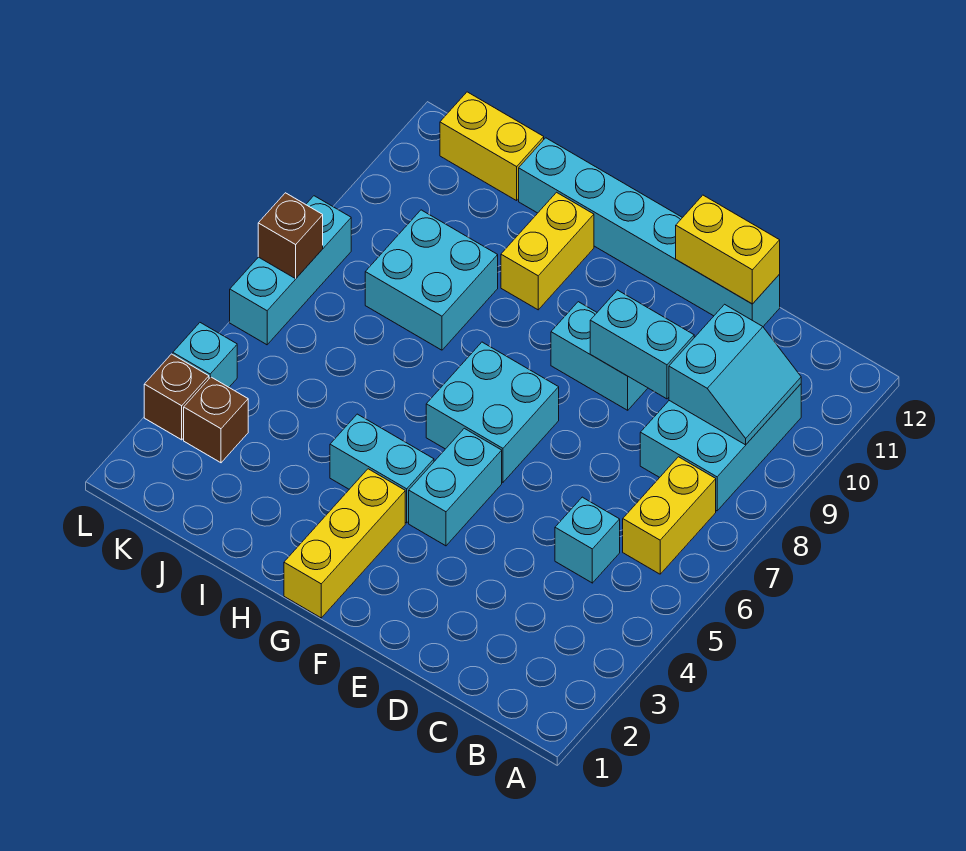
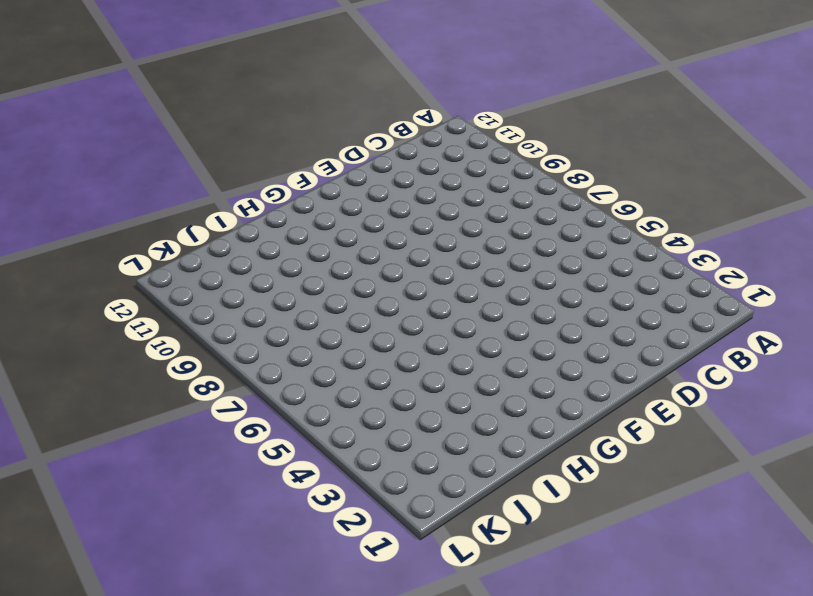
none -> yellow 1x2 brick [623,457,716,574]
none -> cyan 2x3 brick [640,384,801,511]
none -> cyan 1x1 brick [555,497,620,583]

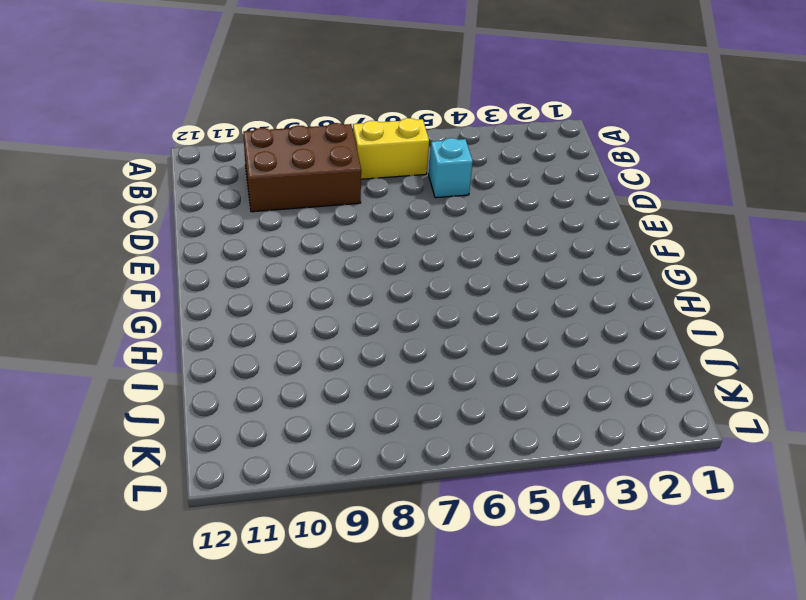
brown 2x3 brick [243,123,361,212] -> cyan 2x3 brick [640,384,801,511]
none -> cyan 1x6 brick [519,138,780,326]
none -> cyan 1x2 brick [551,302,648,410]
none -> cyan 1x2 brick [409,428,502,546]

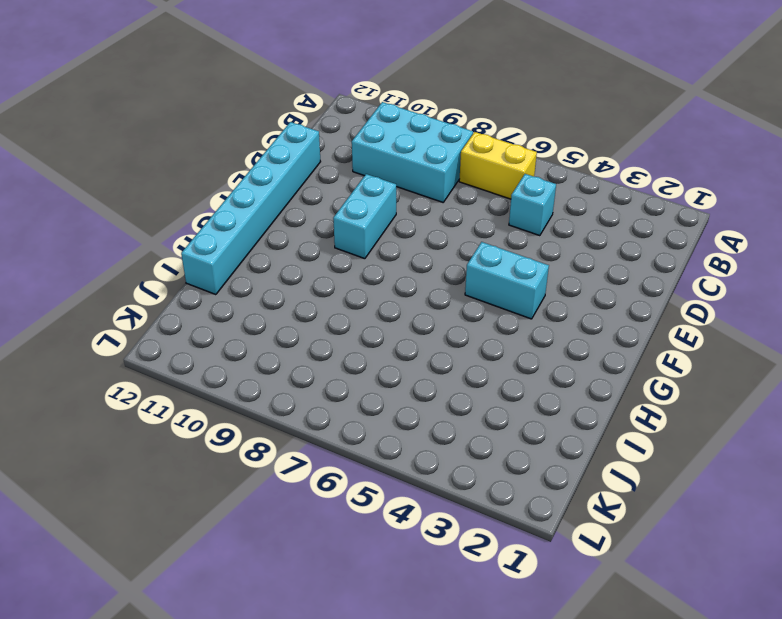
none -> cyan 2x2 brick [426,342,559,482]
none -> yellow 1x3 brick [284,469,405,618]
none -> cyan 1x2 brick [330,414,434,523]

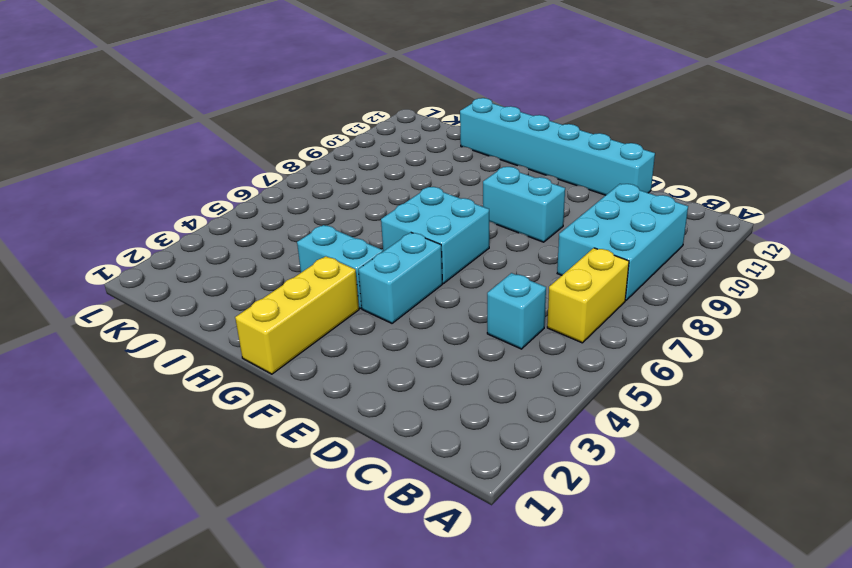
none -> yellow 1x2 brick [501,192,594,310]
none -> cyan 2x2 brick [365,210,498,350]
none -> yellow 1x2 brick [440,92,544,201]

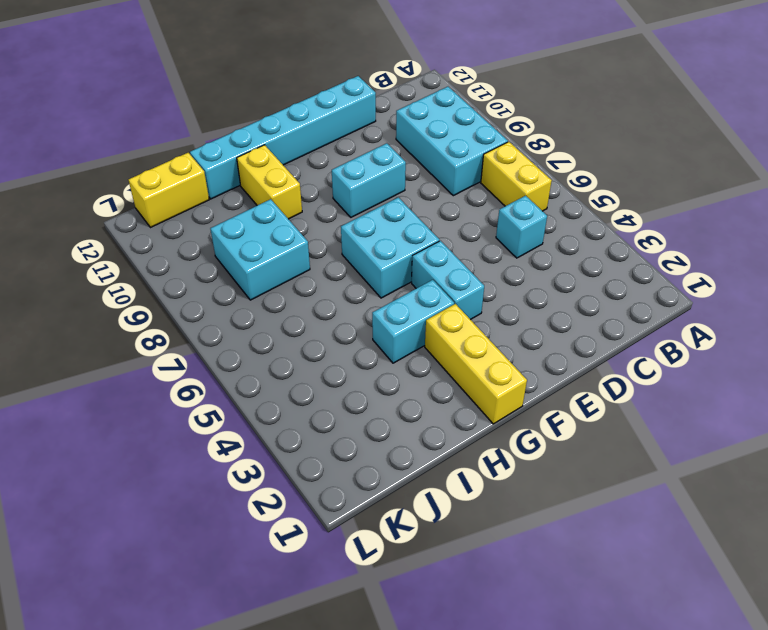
none -> brown 1x1 brick [184,377,248,463]
none -> brown 1x1 brick [144,354,209,440]
none -> cyan 1x1 brick [173,323,237,387]

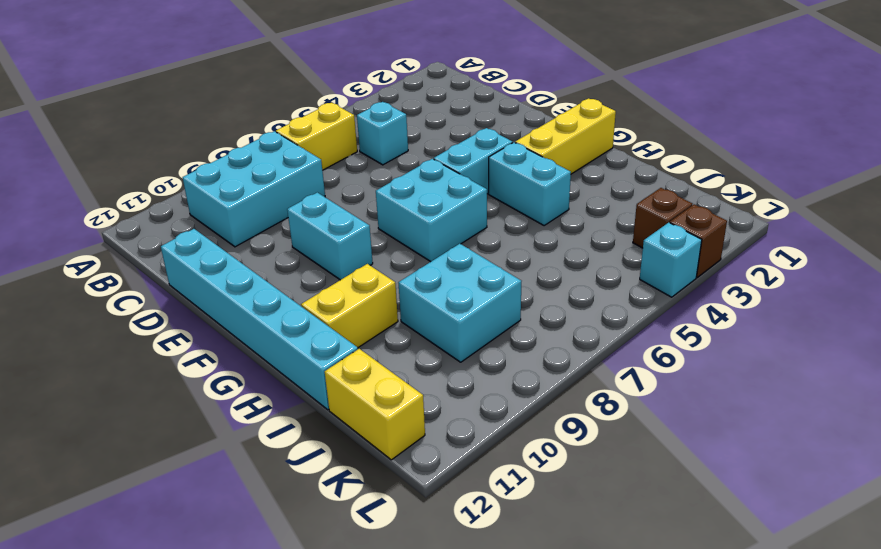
none -> cyan 1x3 brick [230,196,351,345]
none -> cyan 2x2 slope [669,304,801,445]
none -> cyan 1x2 brick [590,290,694,399]

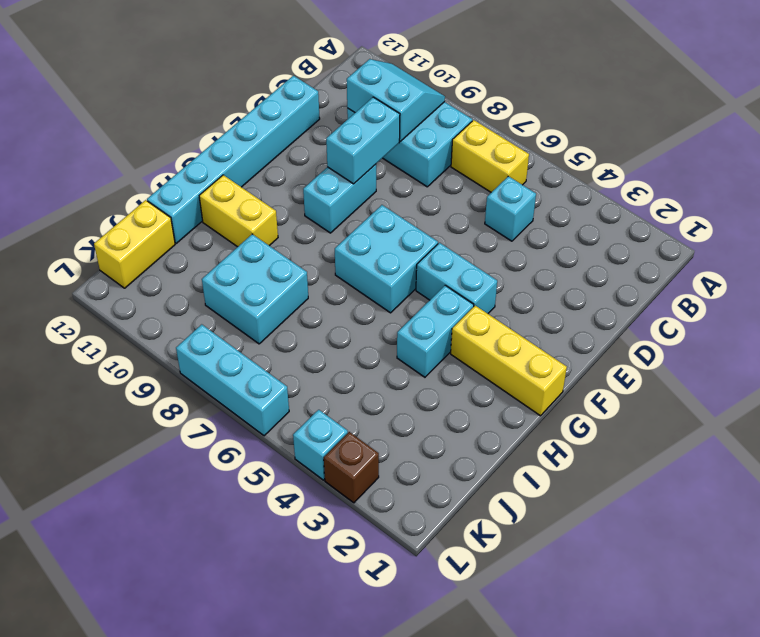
none -> brown 1x1 brick [184,377,248,463]
none -> yellow 1x2 brick [676,195,780,304]
none -> brown 1x1 brick [258,193,323,279]

